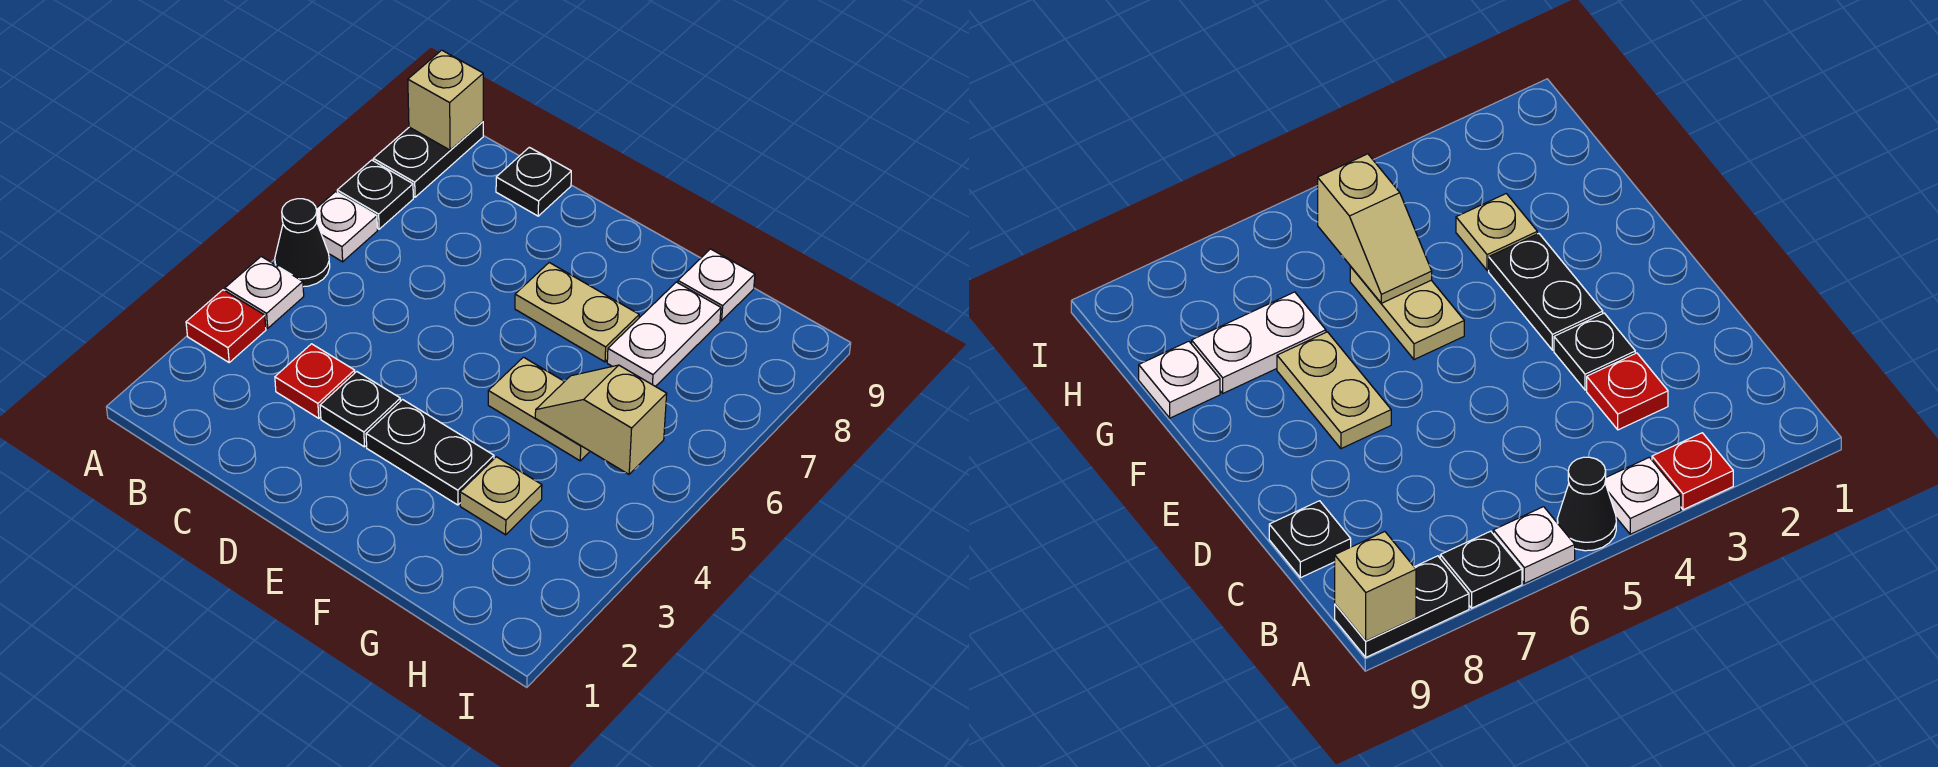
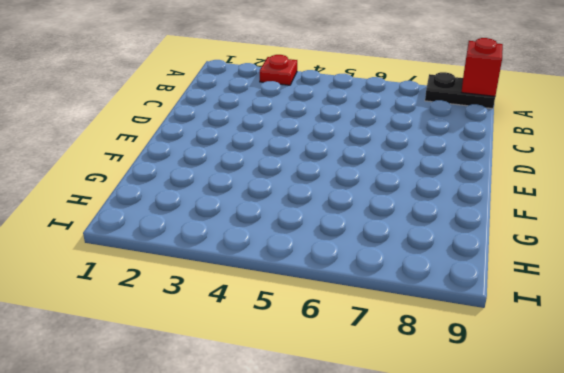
red 1x1 brick [462,38,503,96] -> tan 1x1 brick [408,50,483,150]
none -> white 1x1 plate [225,257,304,328]
none -> black 1x1 cone [275,199,330,287]
none -> white 1x1 plate [316,192,377,262]

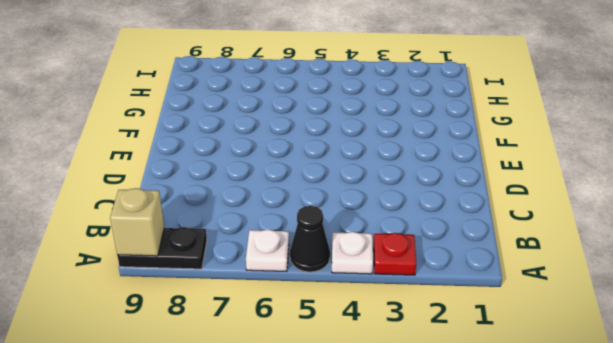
none -> black 1x1 plate [337,160,413,229]
none -> red 1x1 plate [275,344,355,418]
none -> black 1x1 plate [496,147,571,216]

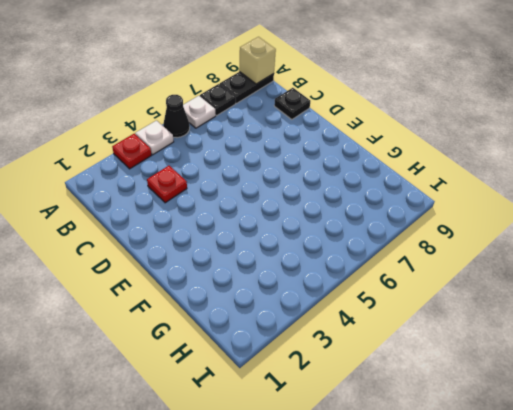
none -> black 1x1 plate [320,372,400,447]
none -> black 1x2 plate [366,400,494,505]
none -> tan 1x2 plate [515,263,639,362]

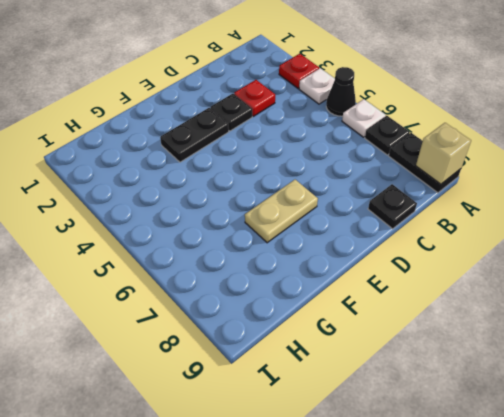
none -> tan 1x2 plate [488,357,590,461]
none -> tan 1x1 plate [460,457,542,535]
none -> white 1x2 plate [607,282,721,386]

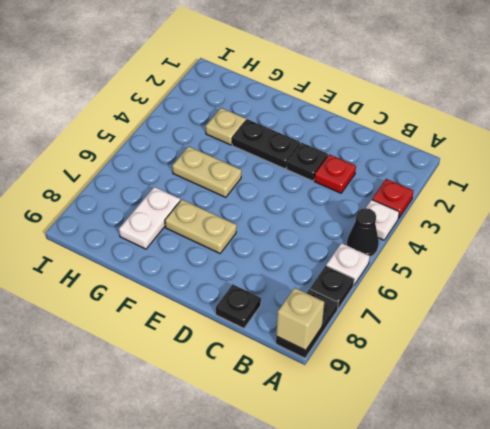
none -> white 1x1 plate [678,249,755,321]
none -> tan 1x2 slope [535,365,667,474]

